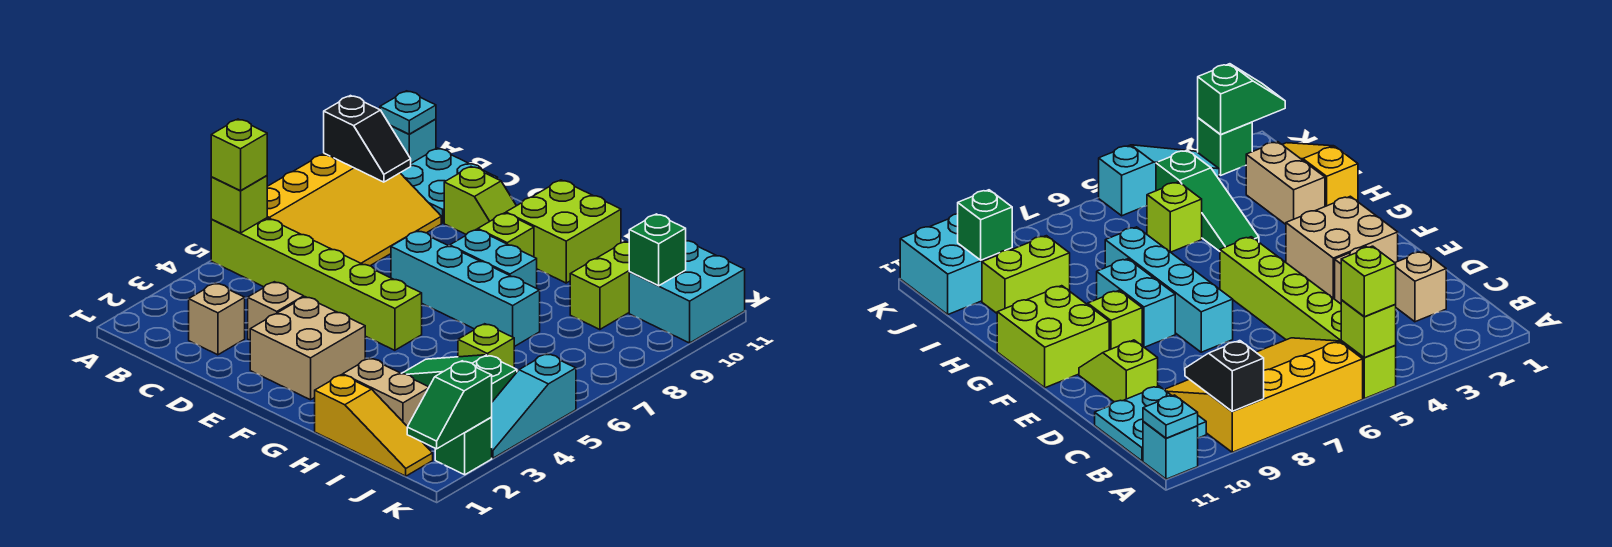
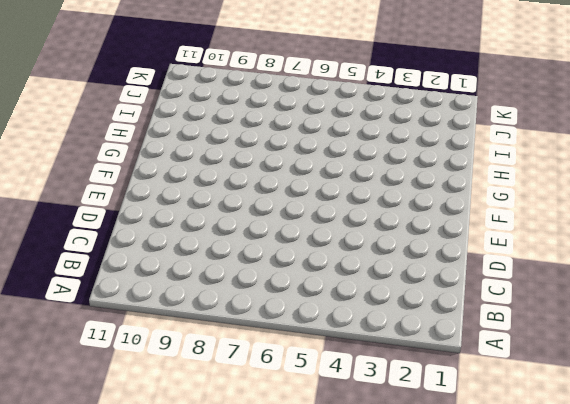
none -> lime 1x6 brick [211,218,422,350]
none -> yellow 3x4 slope [267,153,441,266]
none -> cyan 1x1 brick [390,119,436,163]

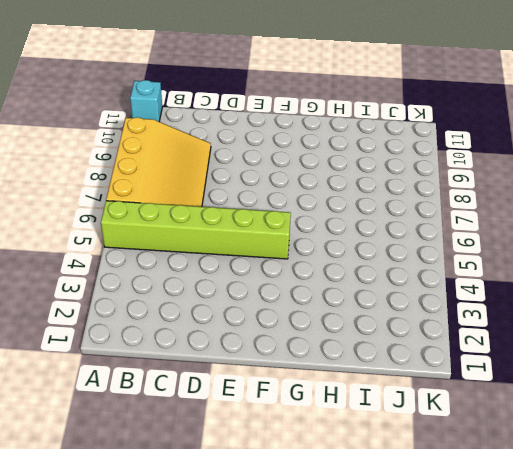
none -> cyan 2x2 plate [401,148,498,223]
none -> tan 1x1 brick [189,283,245,355]
none -> tan 1x1 brick [248,282,304,340]

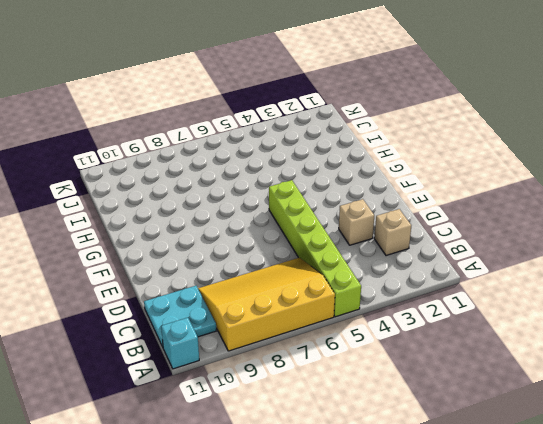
none -> lime 1x2 slope [444,167,516,234]
none -> tan 2x2 brick [250,297,365,400]
none -> cyan 1x4 brick [391,231,540,347]

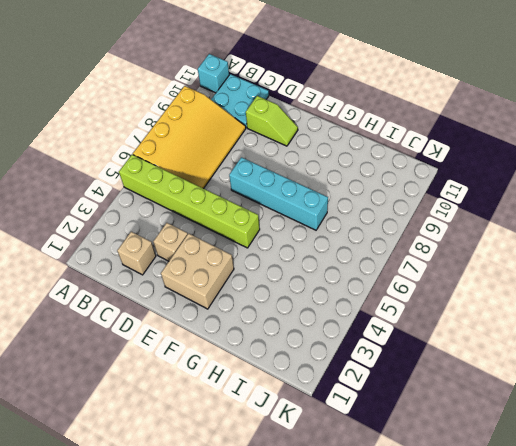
none -> cyan 1x2 brick [450,229,537,288]
none -> lime 1x1 brick [478,213,534,257]
none -> lime 2x2 brick [506,180,621,283]

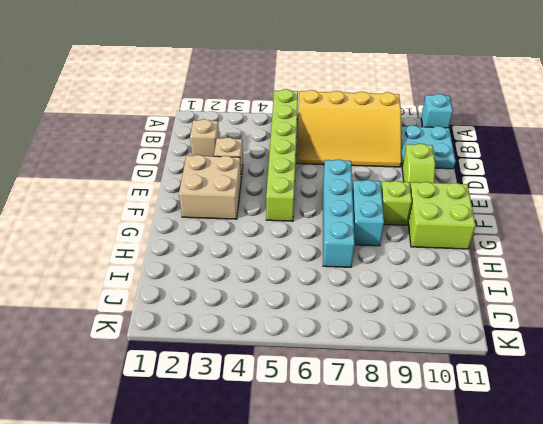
none -> yellow 1x3 slope [315,375,433,476]
none -> tan 1x2 brick [343,358,429,426]
none -> green 1x3 slope [402,355,517,402]

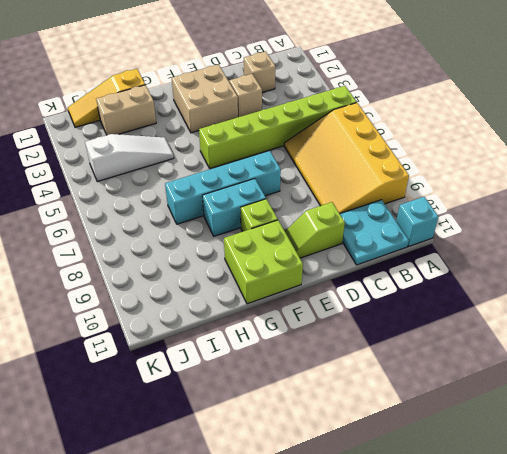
white 1x3 slope [85,134,174,182] -> green 1x3 slope [402,355,517,402]
none -> lime 1x1 brick [458,324,514,368]
none -> lime 1x2 brick [570,241,629,330]
none -> cyan 2x2 brick [629,241,745,343]

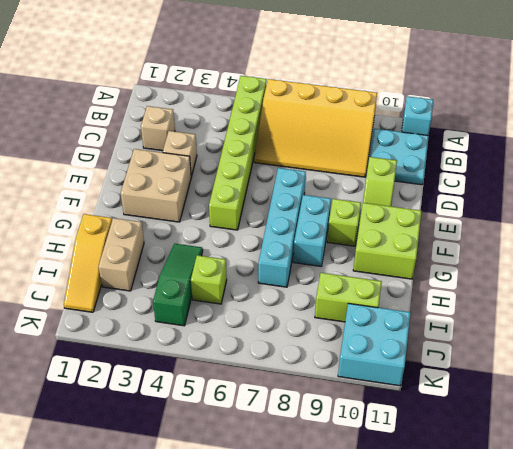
none -> green 1x1 brick [435,418,492,475]
none -> cyan 1x3 slope [491,354,576,458]
none -> lime 1x1 brick [211,176,267,233]

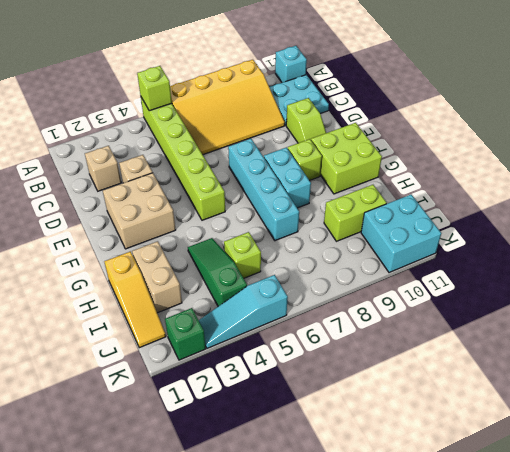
none -> black 1x2 slope [324,96,411,182]
none -> cyan 1x1 plate [380,91,436,134]
none -> green 1x1 brick [629,214,686,286]

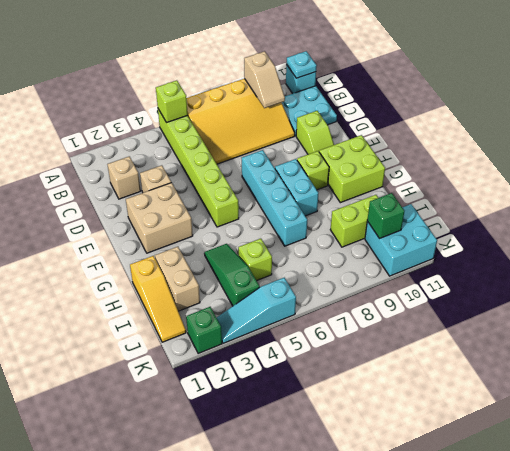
tan 1x2 slope [244,51,285,108] -> black 1x2 slope [324,96,411,182]
none -> green 1x2 slope [407,361,492,449]
none -> lime 1x1 brick [211,119,267,191]

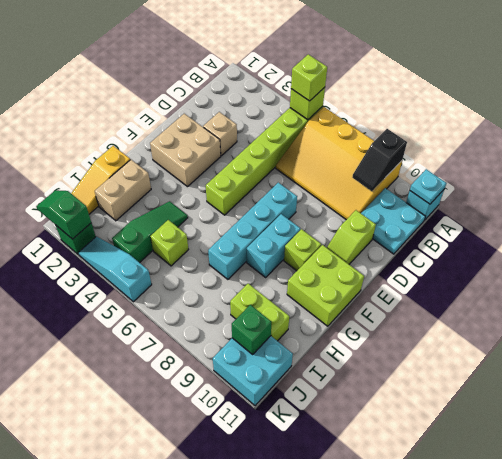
none -> tan 1x1 brick [189,283,245,355]

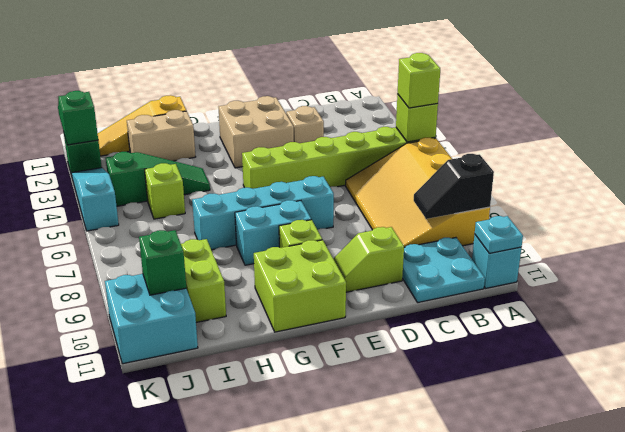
none -> tan 1x1 brick [189,283,245,355]

